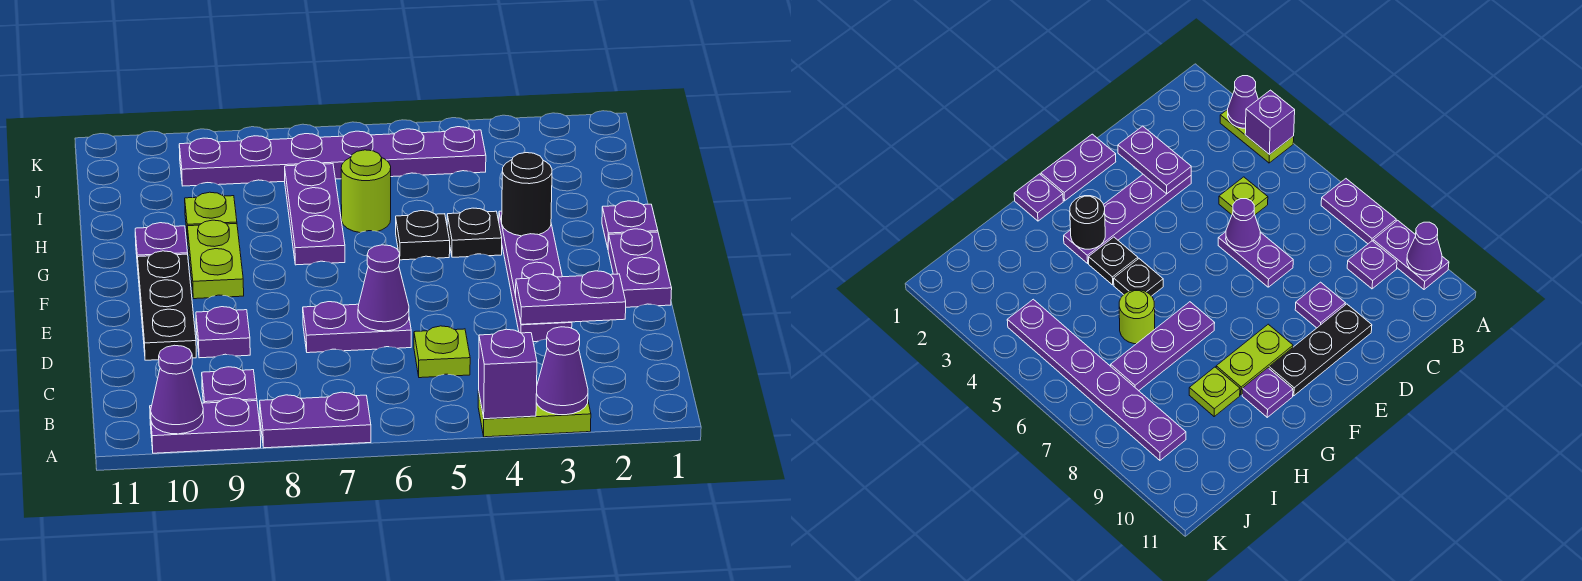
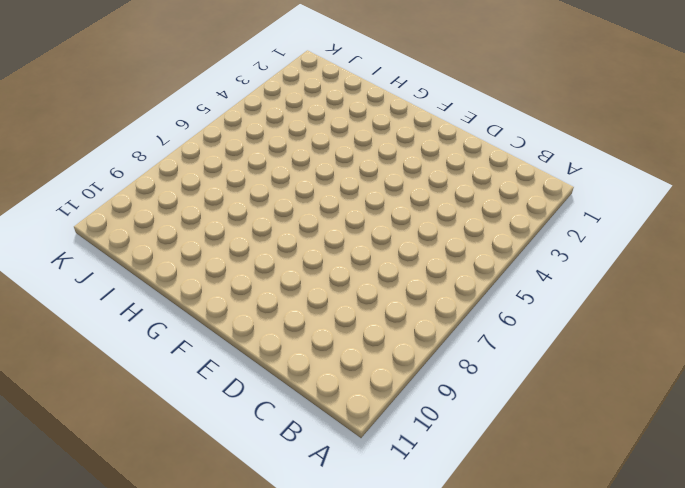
none -> lime 1x2 plate [478,390,591,437]
none -> purple 1x2 plate [260,392,371,448]
none -> purple 1x2 plate [150,398,261,453]

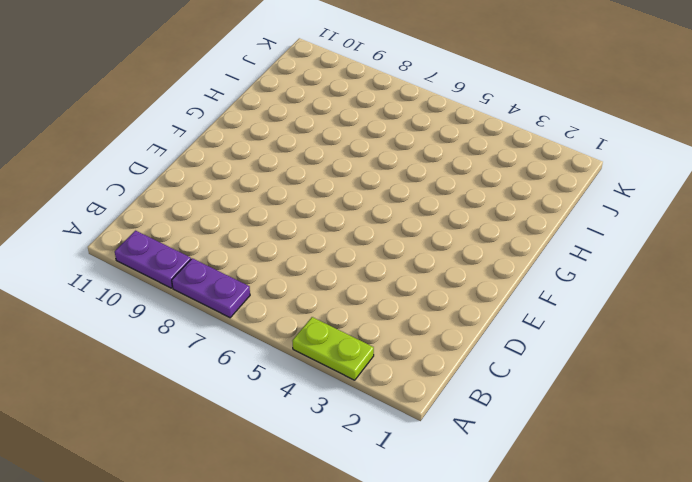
none -> purple 1x1 plate [202,367,257,403]
none -> lime 1x1 plate [414,326,470,378]
none -> purple 1x4 plate [499,211,572,342]

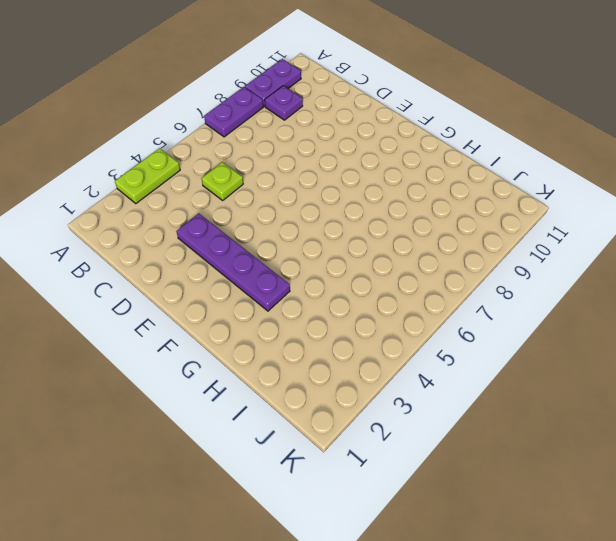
none -> purple 1x2 plate [303,302,411,353]
none -> purple 1x1 plate [196,307,250,358]
none -> black 1x3 plate [138,251,196,360]

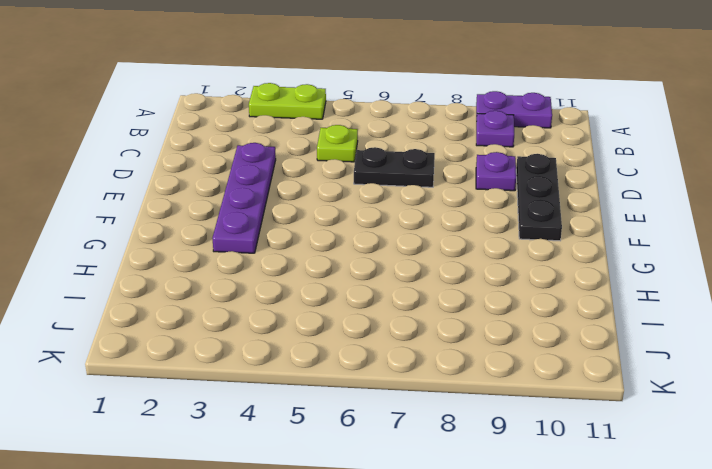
black 1x2 plate [354,147,435,187] -> purple 1x2 plate [303,302,411,353]
none -> purple 1x2 plate [260,392,371,448]
none -> purple 1x2 plate [608,229,672,307]
none -> lime 1x2 plate [187,220,244,299]

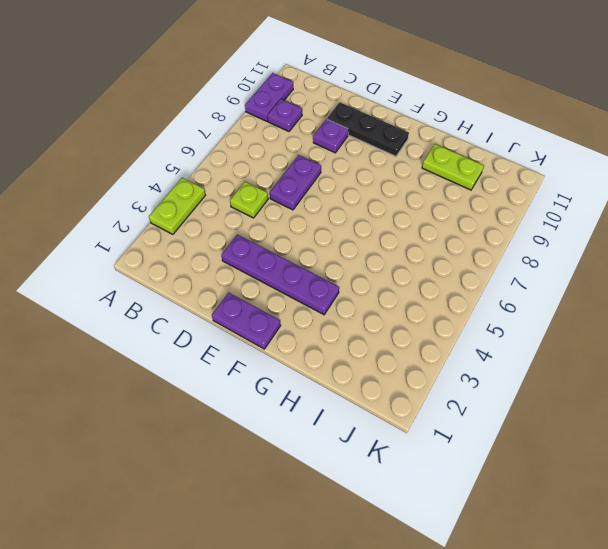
lime 1x2 plate [422,144,484,190] -> lime 1x2 plate moved to [187,220,244,299]
none -> purple 1x2 plate [260,392,371,448]
none -> purple 1x1 plate [602,201,658,248]
none -> black 1x1 plate [447,208,502,257]

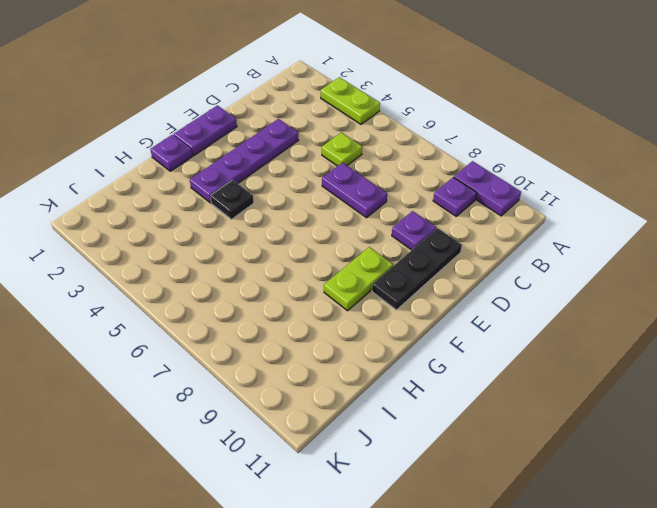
none -> purple 1x2 plate [260,392,371,448]
none -> black 1x1 plate [396,211,450,260]
none -> purple 1x3 plate [285,160,345,265]

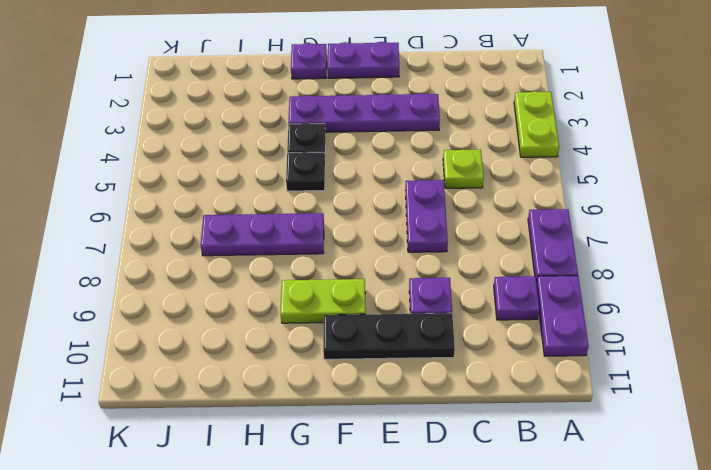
none -> purple 1x1 plate [135,223,188,266]
none -> lime 1x1 round brick [341,150,391,233]
none -> lime 1x1 plate [185,192,237,239]

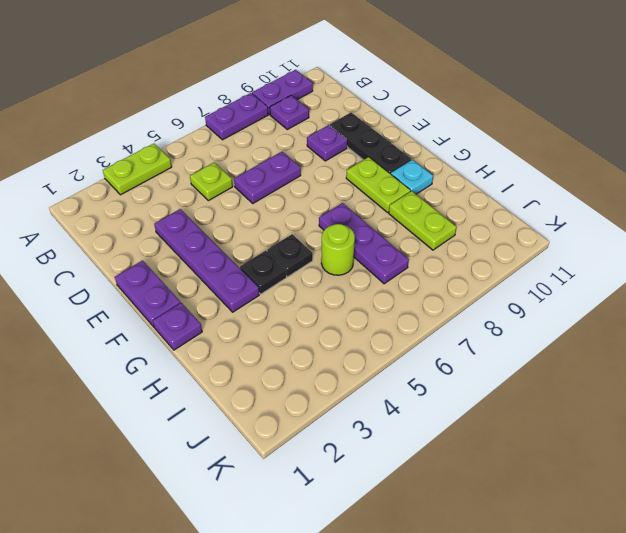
cyan 1x1 plate [391,160,433,194] -> purple 1x1 plate [135,223,188,266]
lime 1x2 plate [389,191,457,250] -> lime 1x1 plate [185,192,237,239]
none -> purple 1x6 plate [179,127,486,186]
none -> purple 1x1 cone [536,327,588,415]
none -> purple 1x1 brick [479,329,537,419]

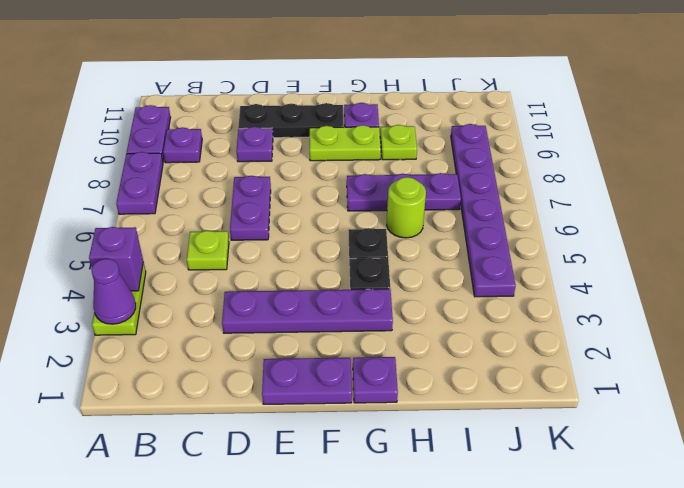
none -> purple 1x1 cone [151,345,204,434]
none -> purple 1x2 plate [516,271,626,324]
none -> purple 1x1 cone [358,245,409,331]

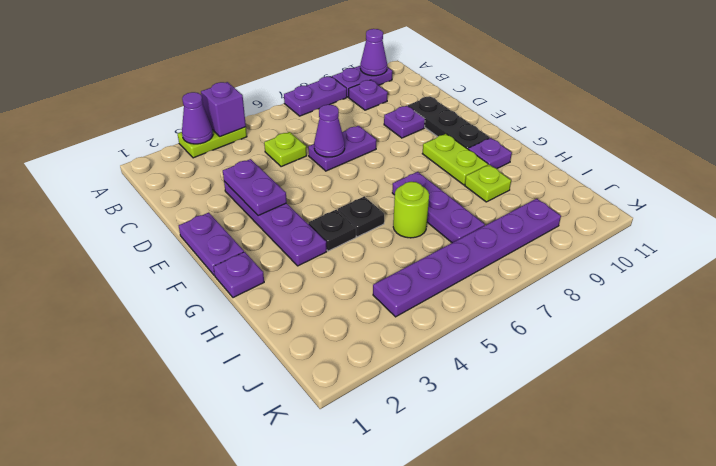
purple 1x2 plate [223,159,287,216] -> purple 1x2 plate turned to [516,271,626,324]
none -> black 1x1 round brick [502,153,552,236]

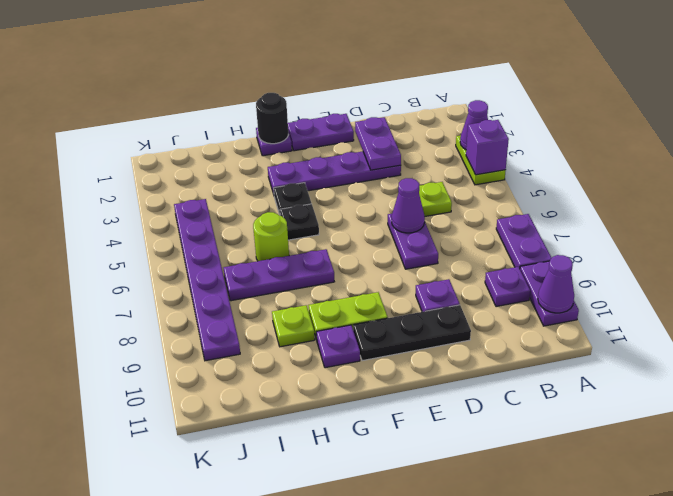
black 1x1 round brick [256,93,289,144] -> black 1x1 round brick moved to [502,153,552,236]

